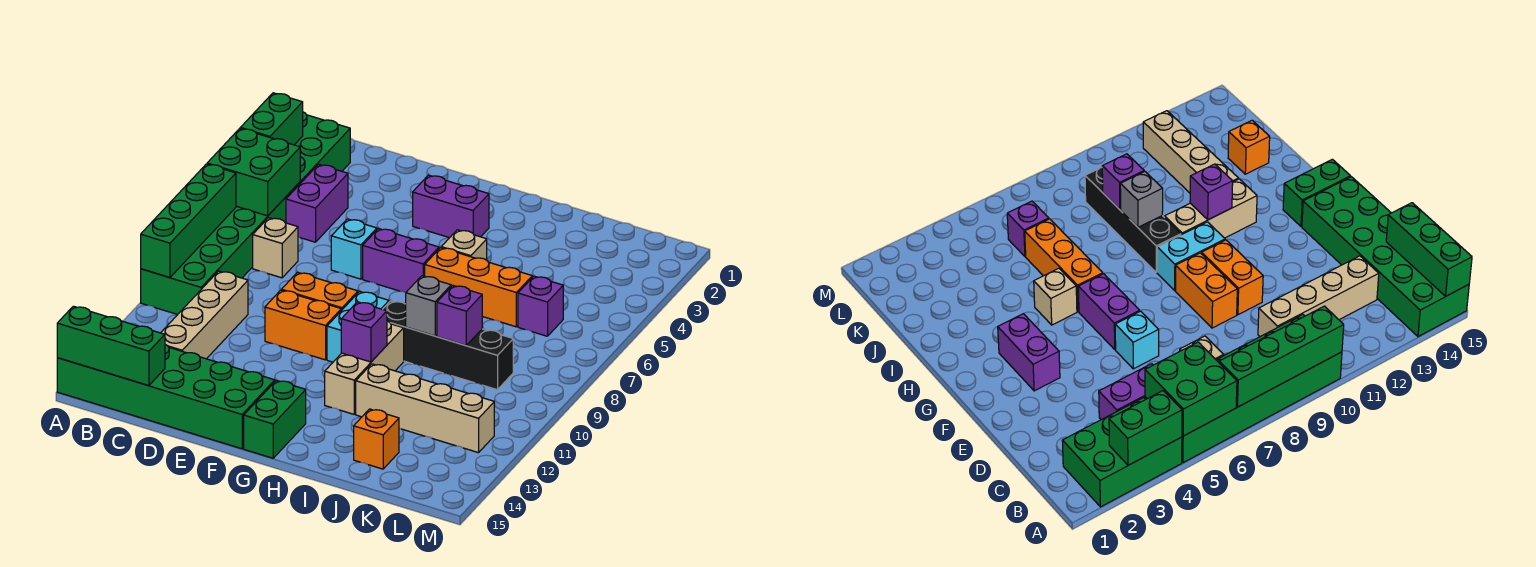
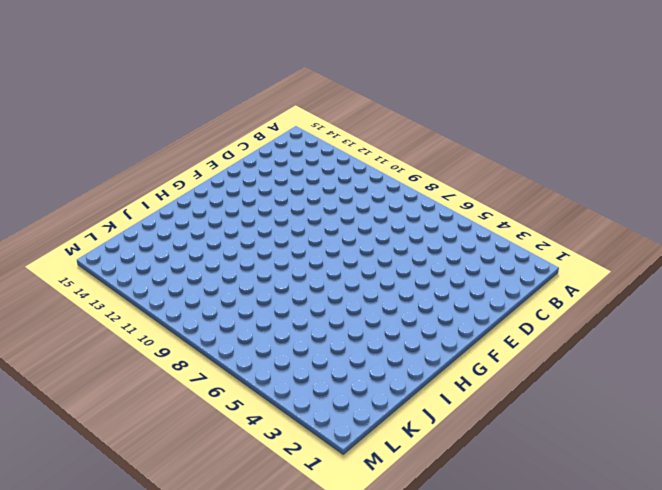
none -> green 2x3 brick [295,112,350,183]
none -> green 2x6 brick [141,182,300,315]
none -> green 2x6 brick [57,345,275,449]

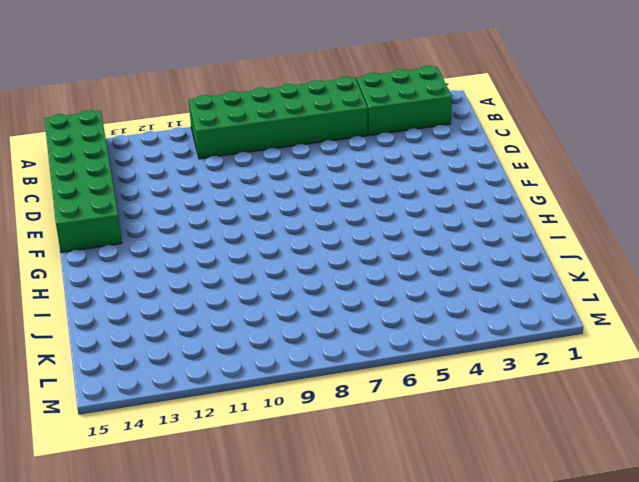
none -> purple 1x2 brick [286,164,348,242]
none -> tan 1x1 brick [253,218,298,278]
none -> tan 1x4 brick [161,271,248,359]

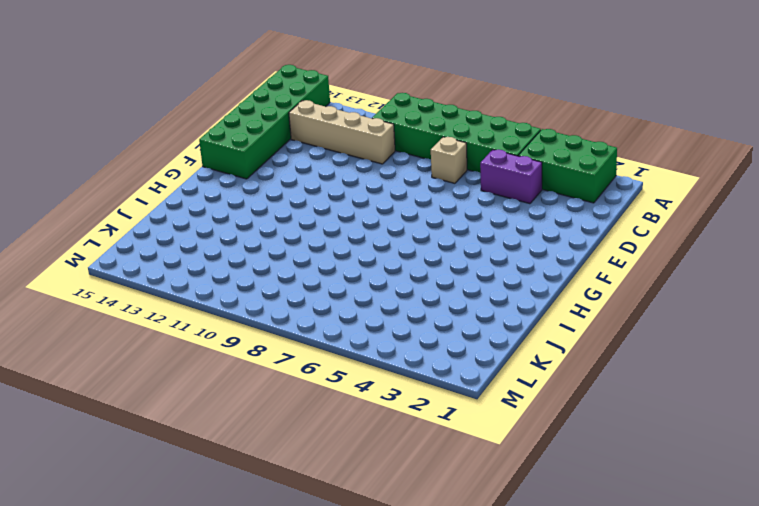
none -> cyan 1x1 brick [331,219,377,279]
none -> orange 1x2 brick [282,272,358,311]
none -> orange 1x2 brick [265,290,341,360]

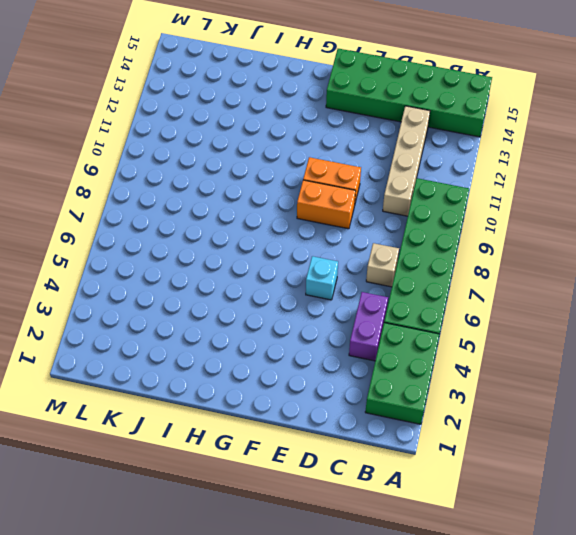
none -> purple 1x2 brick [413,175,489,238]
none -> purple 1x2 brick [363,228,439,292]
none -> cyan 1x2 brick [327,291,389,362]

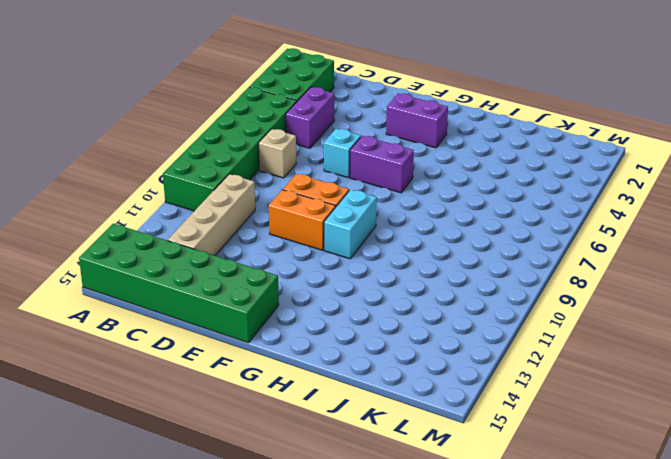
none -> green 1x2 brick [244,380,306,458]
none -> tan 1x1 brick [441,230,487,260]
none -> orange 1x3 brick [425,248,532,327]

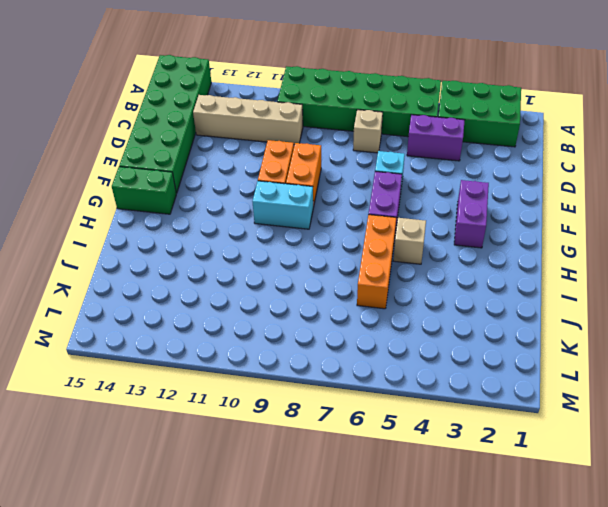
none -> black 1x4 brick [383,301,513,390]
none -> tan 1x3 brick [325,321,404,414]
none -> tan 1x4 brick [356,364,494,453]

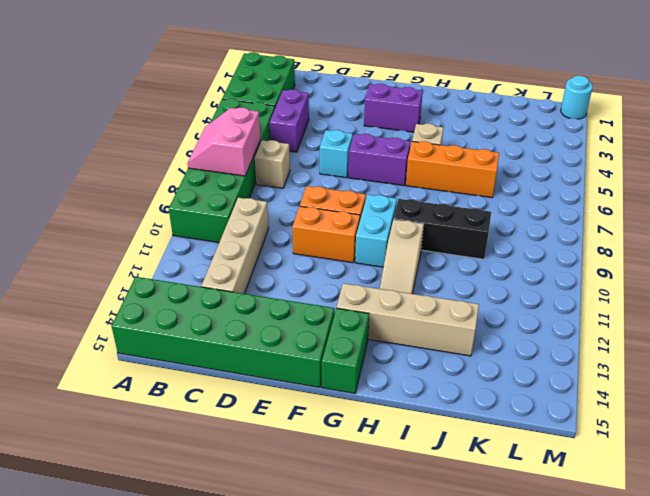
pink 2x2 slope [187,108,260,176] -> green 1x4 brick [141,164,236,278]
tan 1x4 brick [336,283,479,356] -> tan 1x4 brick moved to [356,364,494,453]
black 1x3 brick [394,199,491,259] -> black 1x4 brick [383,301,513,390]
tan 1x3 slope [380,220,424,294] -> tan 1x3 brick [325,321,404,414]
cyan 1x1 round brick [561,76,593,119] -> none
none -> orange 1x1 brick [354,409,399,469]
none -> purple 1x1 brick [518,276,563,336]
none -> green 1x2 brick [240,93,303,145]

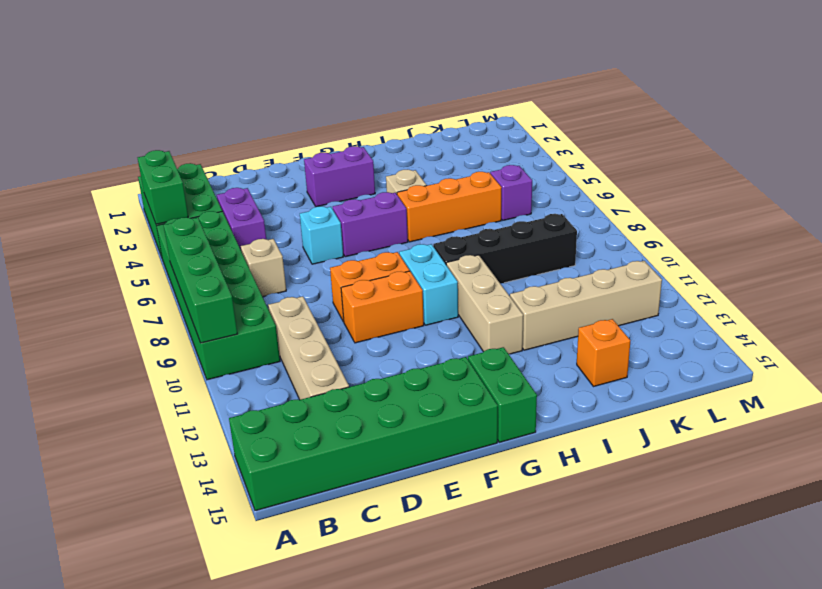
none -> green 2x2 brick [207,129,300,216]
none -> green 1x3 brick [57,306,165,386]
none -> purple 1x1 brick [341,302,387,362]

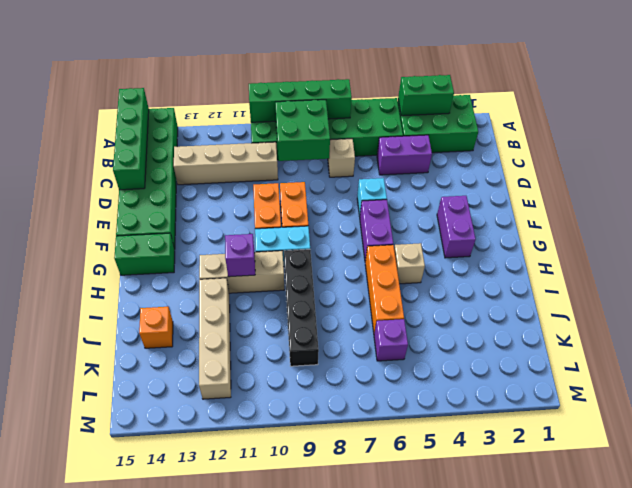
green 1x4 brick [113,88,149,190] -> green 1x3 brick [57,306,165,386]
green 2x2 brick [275,100,330,161] -> green 2x2 brick moved to [207,129,300,216]
none -> grey 1x1 brick [406,276,451,336]
none -> purple 1x1 brick [437,286,482,345]

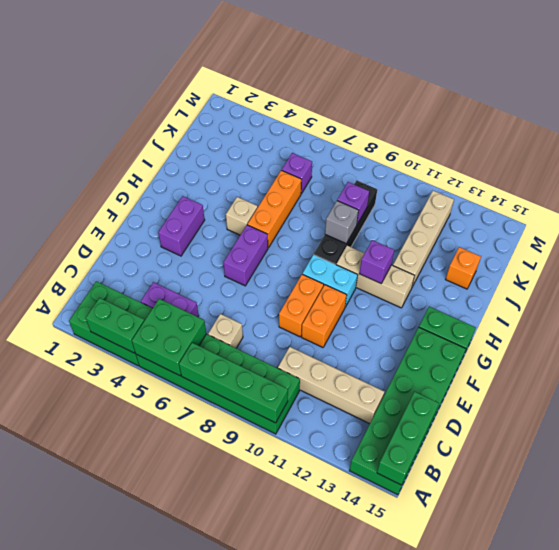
none -> cyan 1x1 brick [331,219,377,279]

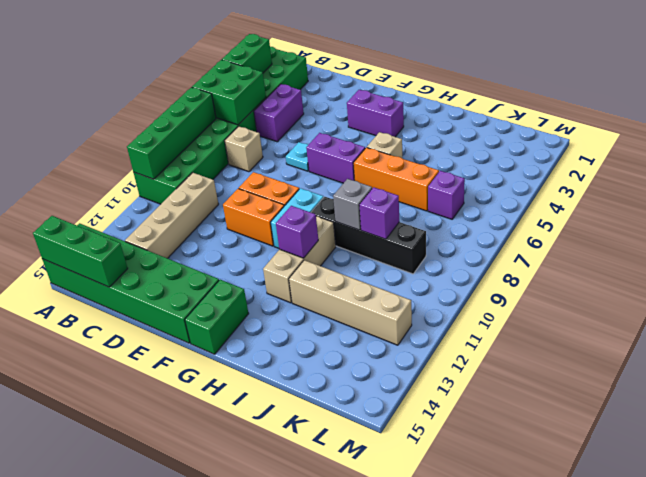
cyan 1x1 plate [286,142,309,171] -> cyan 1x1 brick [331,219,377,279]
none -> orange 1x1 brick [354,409,399,469]

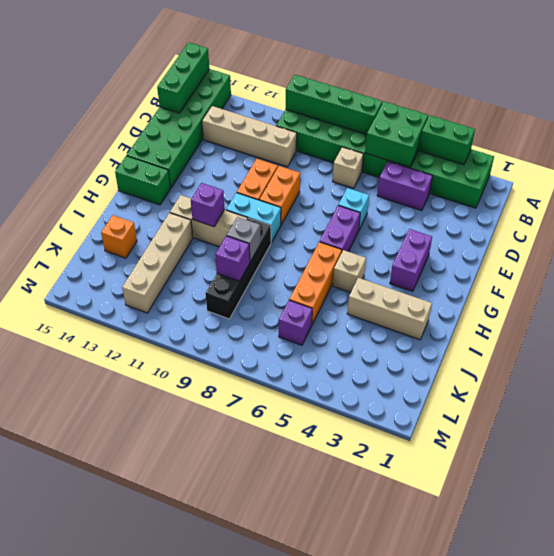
tan 1x3 brick [347,278,432,340] -> none

